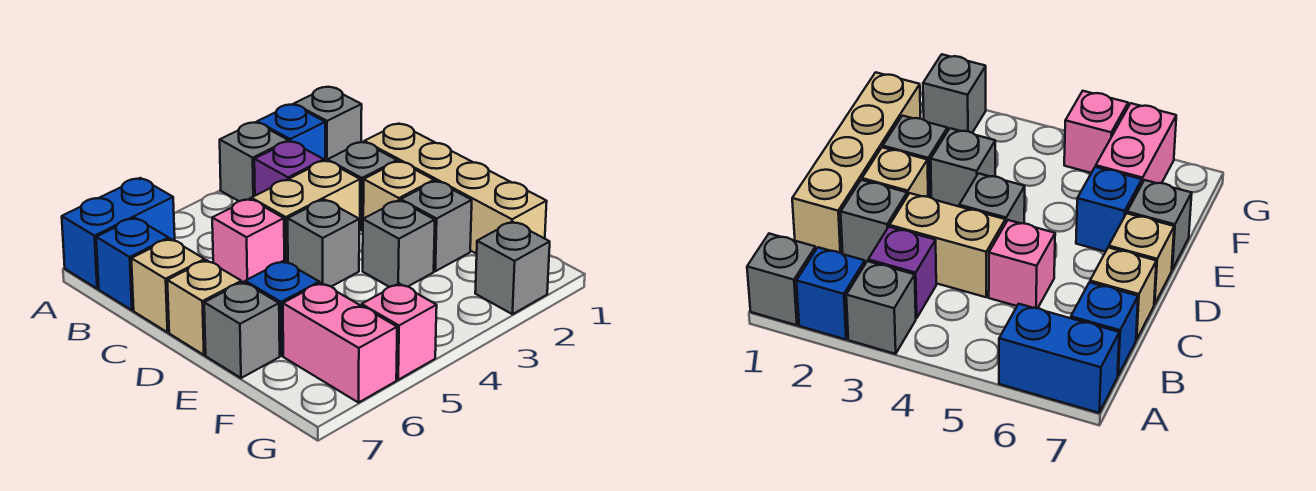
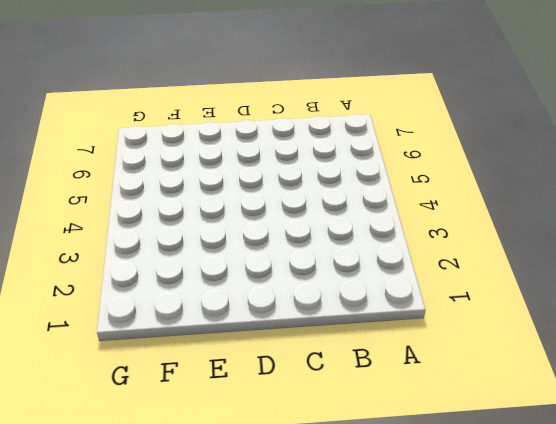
none -> grey 1x1 brick [294,87,362,161]
none -> blue 1x1 brick [257,105,325,161]
none -> grey 1x1 brick [220,122,288,201]

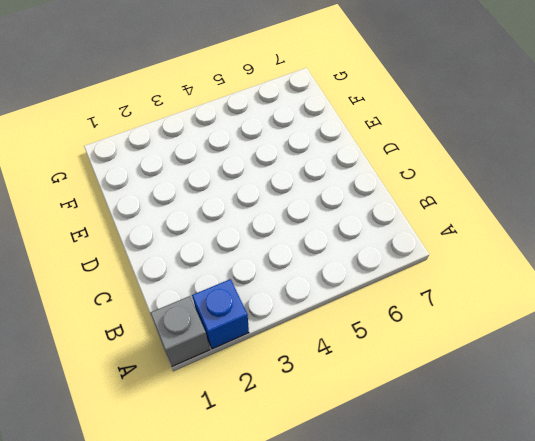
none -> grey 1x1 brick [220,122,288,201]
none -> blue 1x2 brick [62,178,175,289]
none -> purple 1x1 brick [254,141,324,196]

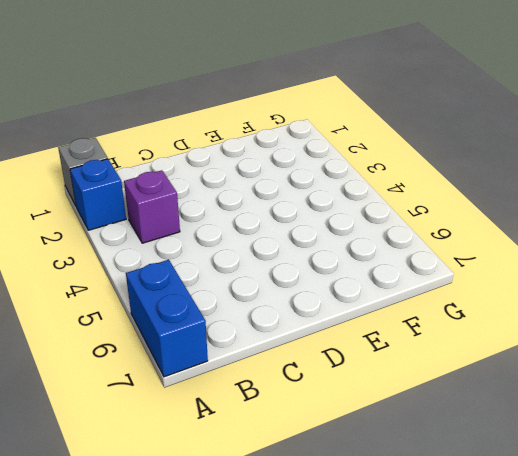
none -> grey 1x1 brick [220,122,288,201]
none -> blue 1x1 brick [96,218,169,310]
none -> tan 1x4 brick [364,124,547,254]

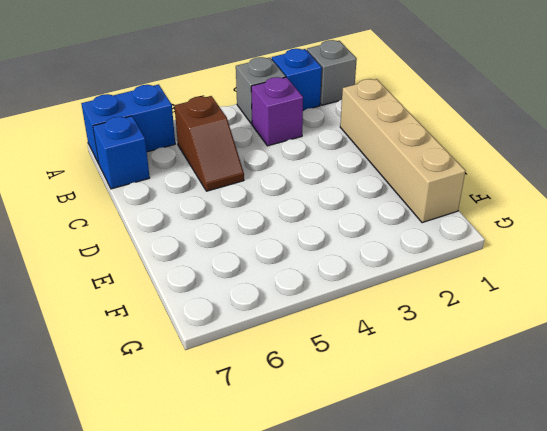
brown 1x2 slope [174,96,244,191] -> pink 1x1 brick [212,199,284,283]
none -> grey 1x1 brick [327,142,397,230]
none -> tan 1x2 brick [251,160,360,263]
none -> tan 1x1 brick [131,239,205,332]

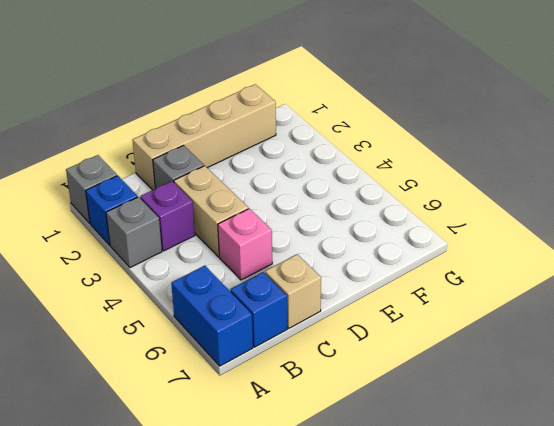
none -> tan 1x1 brick [363,161,434,219]
none -> grey 1x1 brick [288,200,359,287]
none -> tan 1x1 brick [167,260,241,355]

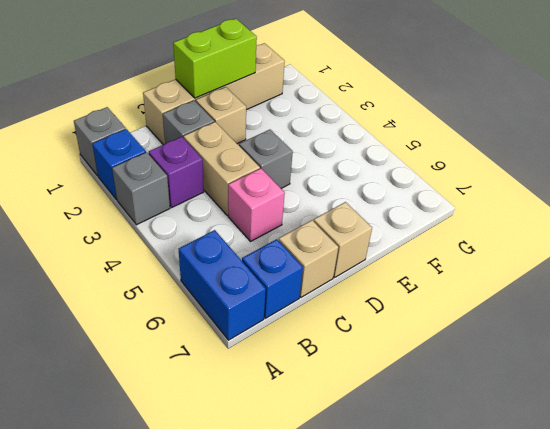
lime 1x2 brick [173,19,257,98] -> none
none -> grey 1x1 brick [401,181,472,271]
none -> grey 1x1 brick [363,200,435,287]
none -> blue 1x1 brick [245,261,319,356]

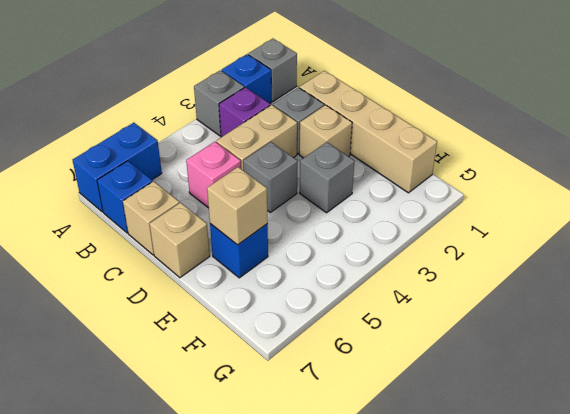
tan 1x1 brick [207,167,268,245] -> none
none -> grey 1x1 brick [401,181,472,271]
none -> grey 1x1 brick [204,282,280,378]
none -> pink 1x2 brick [283,283,397,403]

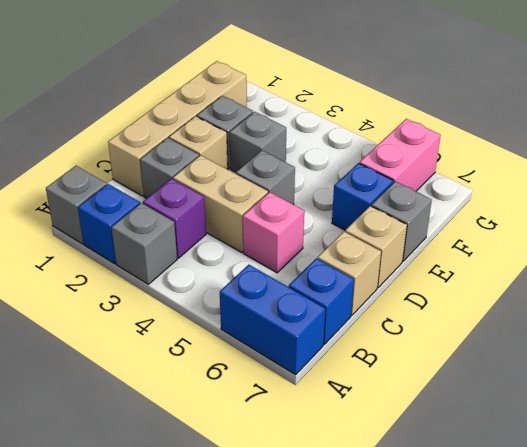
none -> grey 1x1 brick [475,222,550,314]
none -> pink 1x1 brick [362,284,437,380]

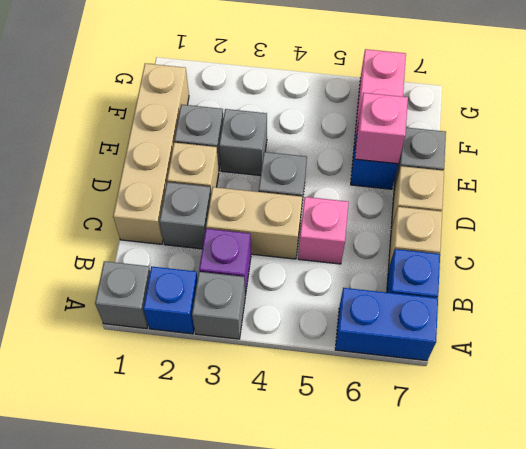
pink 1x1 brick [355,93,408,164] -> pink 1x1 brick moved to [362,284,437,380]
none -> grey 1x1 brick [475,222,550,314]

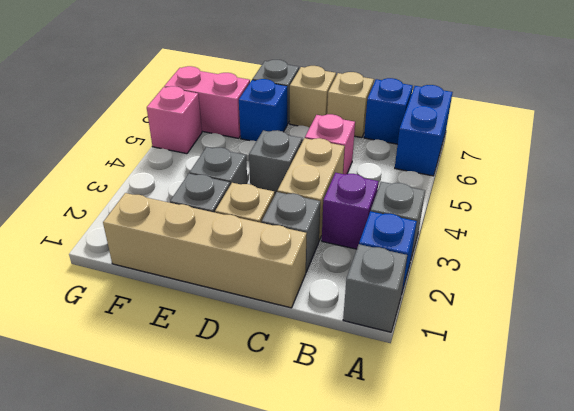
none -> grey 1x1 brick [475,222,550,314]

